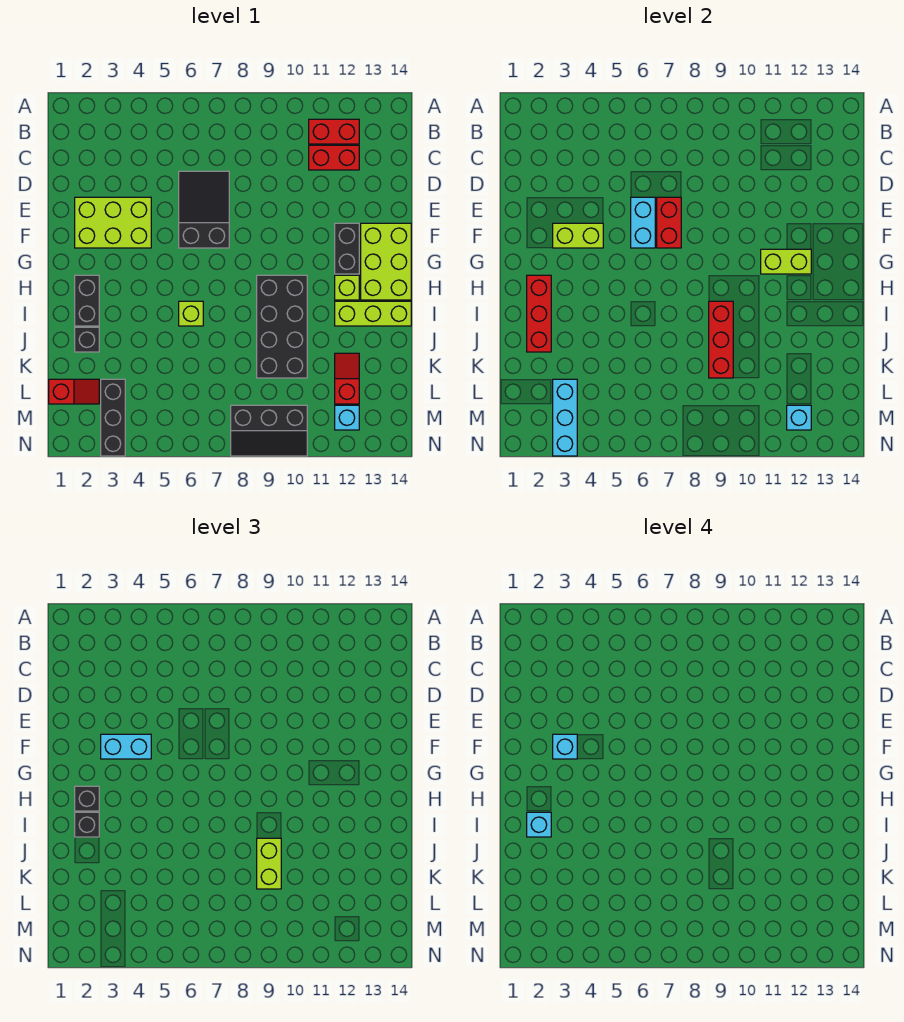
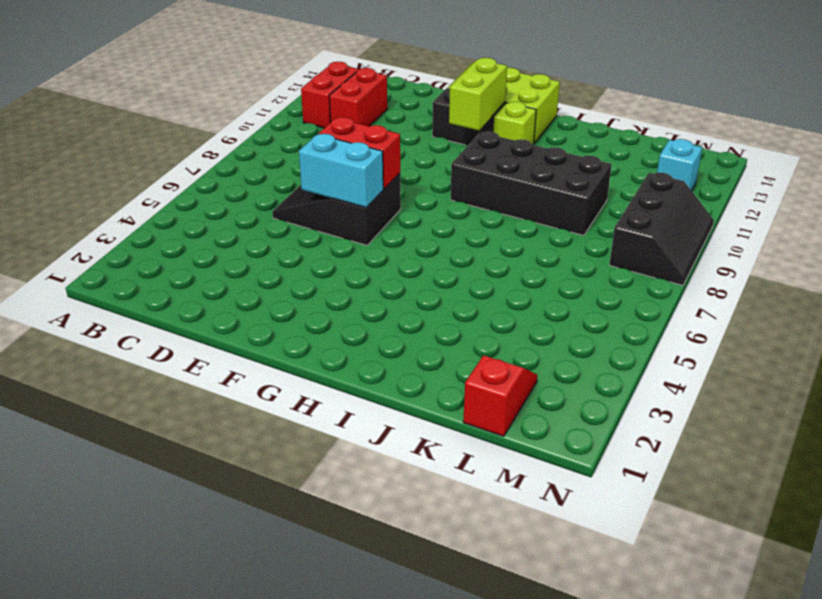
none -> lime 2x3 brick [75,197,151,248]
none -> black 1x2 brick [75,275,99,326]
none -> lime 1x1 brick [179,301,203,326]
none -> lime 1x3 brick [335,301,411,326]

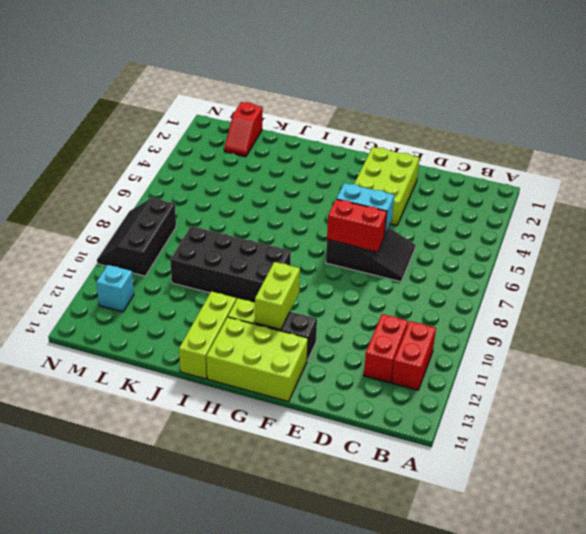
none -> black 1x2 brick [75,275,99,326]
none -> lime 1x1 brick [179,301,203,326]
none -> black 1x1 brick [75,327,99,352]
none -> red 1x2 slope [335,353,359,404]

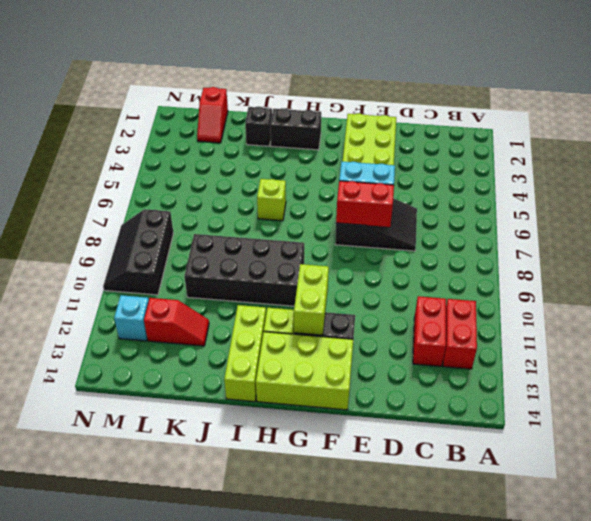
none -> black 1x3 brick [101,379,125,456]
none -> lime 1x2 brick [553,223,603,248]
none -> red 1x3 brick [527,275,551,352]
none -> red 1x3 brick [709,301,733,378]

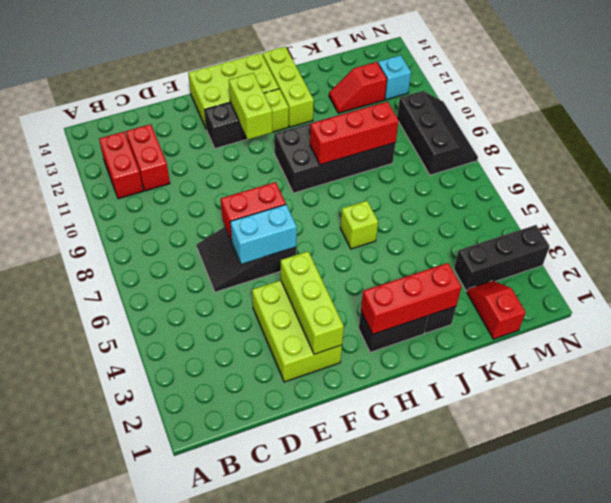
lime 1x3 brick [281,251,344,354] -> lime 1x2 brick [553,223,603,248]
none -> cyan 1x3 brick [553,379,577,456]
none -> cyan 1x1 brick [787,405,811,430]
none -> cyan 1x2 brick [101,734,151,759]
none -> black 1x1 brick [75,786,99,811]

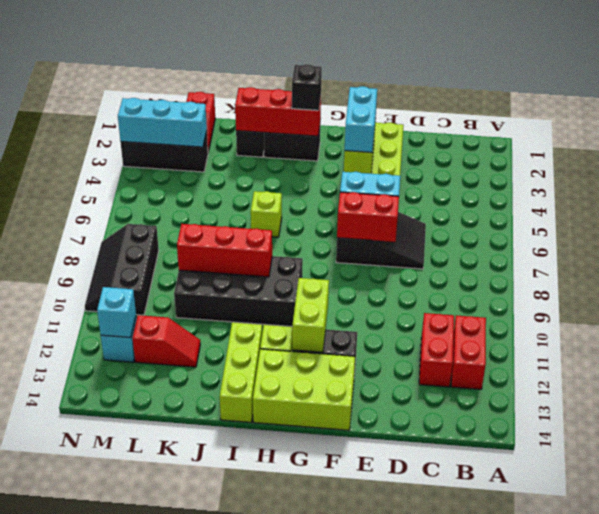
none -> black 1x1 brick [75,812,99,837]
none -> lime 1x2 brick [257,838,281,889]
none -> cyan 1x1 brick [553,734,577,759]
none -> cyan 1x1 brick [527,812,551,837]

